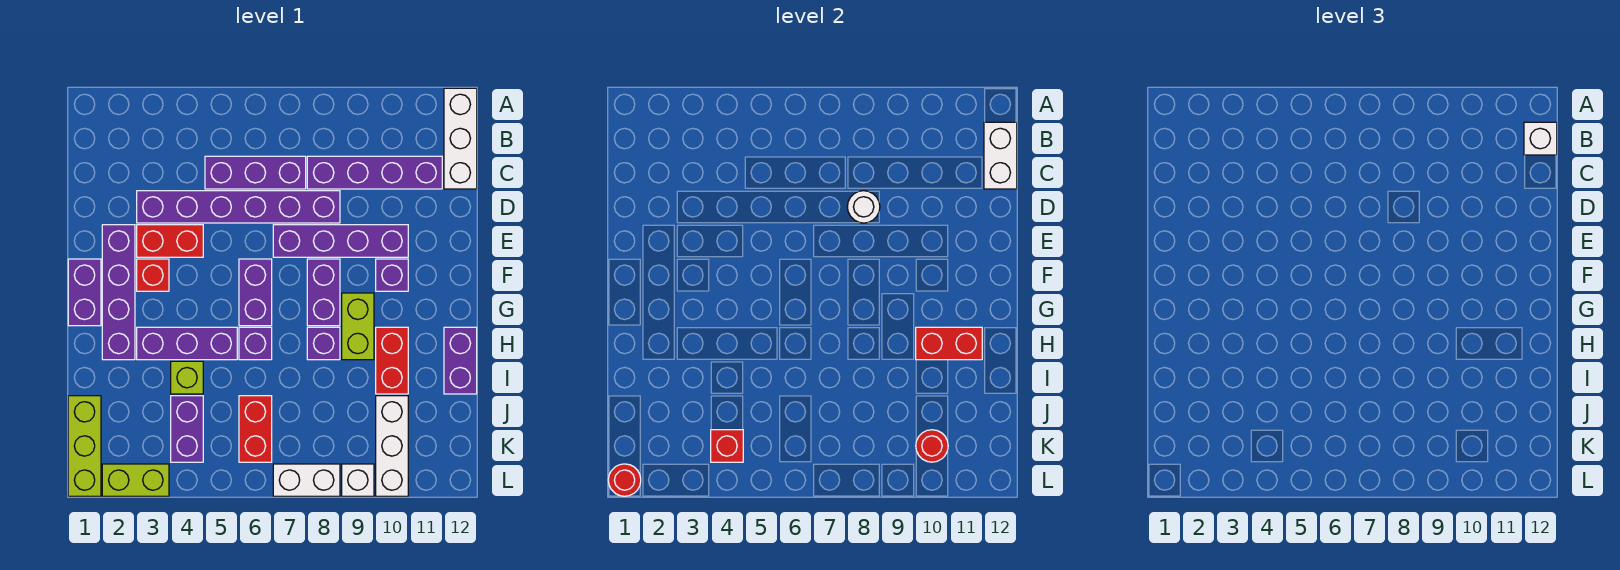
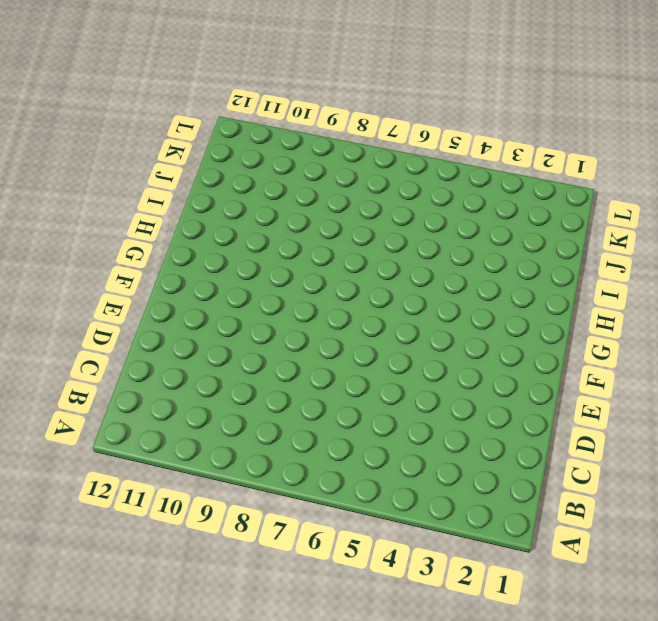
none -> white 1x3 brick [444,88,477,189]
none -> purple 1x3 brick [205,156,306,189]
none -> purple 1x4 brick [307,156,442,189]
none -> purple 1x6 brick [137,191,340,223]

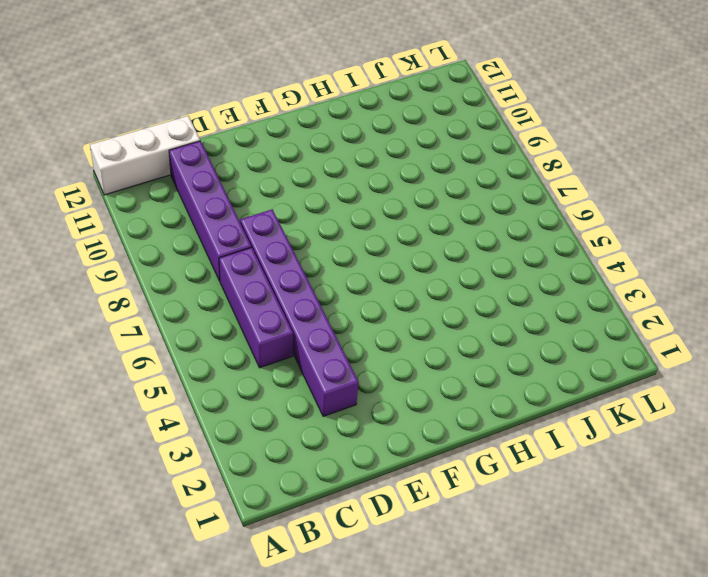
none -> purple 1x4 brick [102,225,135,360]
none -> red 1x2 brick [137,225,203,257]
none -> purple 1x4 brick [273,225,408,257]
none -> purple 1x2 brick [68,259,101,326]

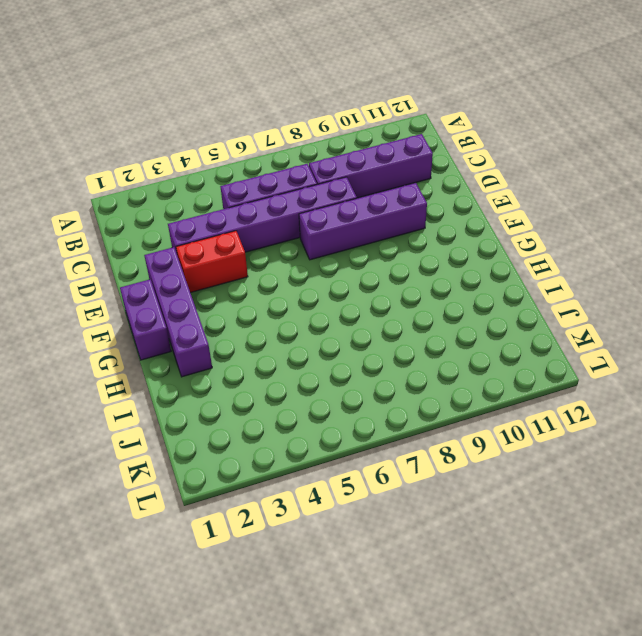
none -> white 1x3 brick [444,88,477,189]
none -> red 1x1 brick [137,259,169,291]
none -> purple 1x2 brick [239,259,272,326]
none -> purple 1x2 brick [307,259,340,326]

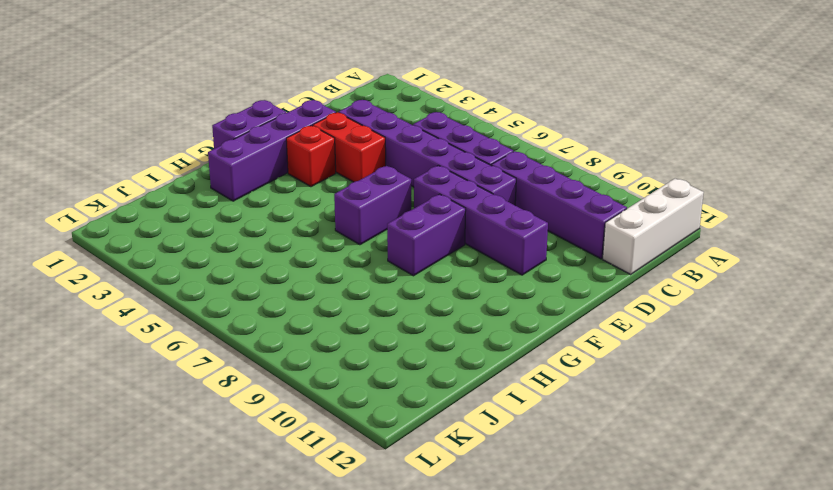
none -> purple 1x1 brick [376,259,408,291]
none -> lime 1x2 brick [342,293,374,360]
none -> purple 1x3 brick [137,327,237,360]
none -> purple 1x1 brick [239,327,272,360]

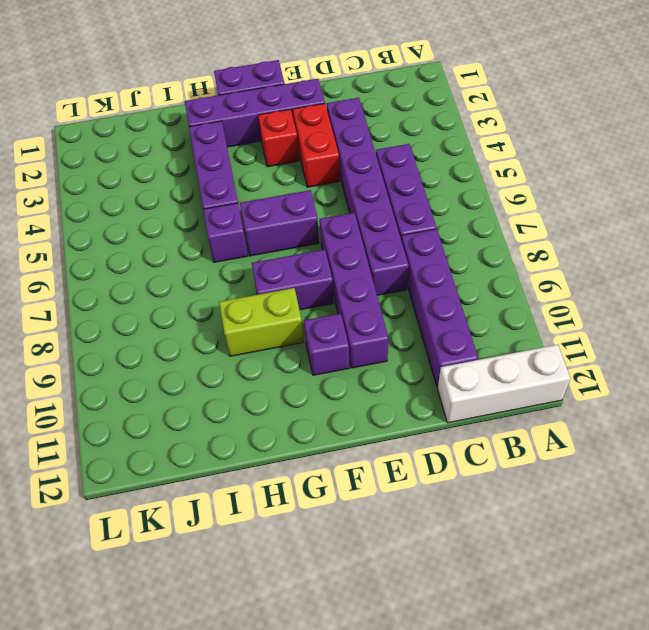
none -> purple 1x1 brick [307,327,340,360]
none -> red 1x2 brick [376,327,408,394]
none -> purple 1x2 brick [444,327,477,394]
none -> lime 1x1 brick [171,361,203,394]

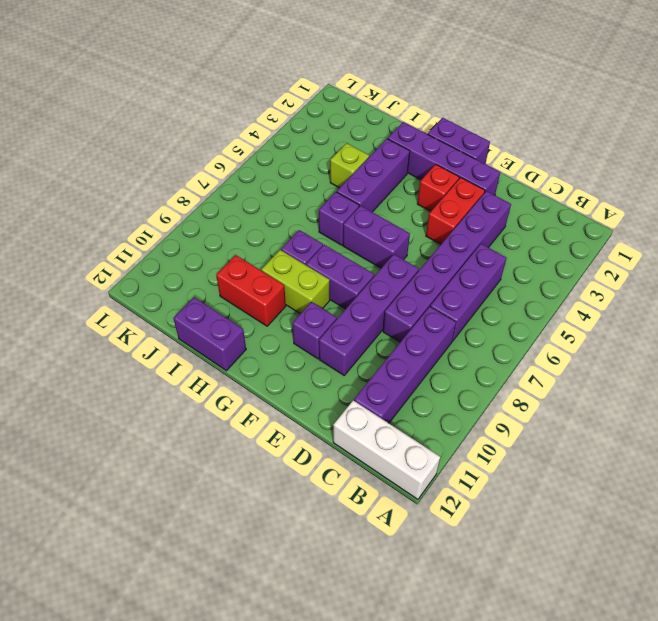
none -> lime 1x3 brick [68,396,101,496]
none -> purple 1x2 brick [171,396,203,462]
none -> red 1x2 brick [239,396,272,462]
none -> white 1x3 brick [376,396,408,496]

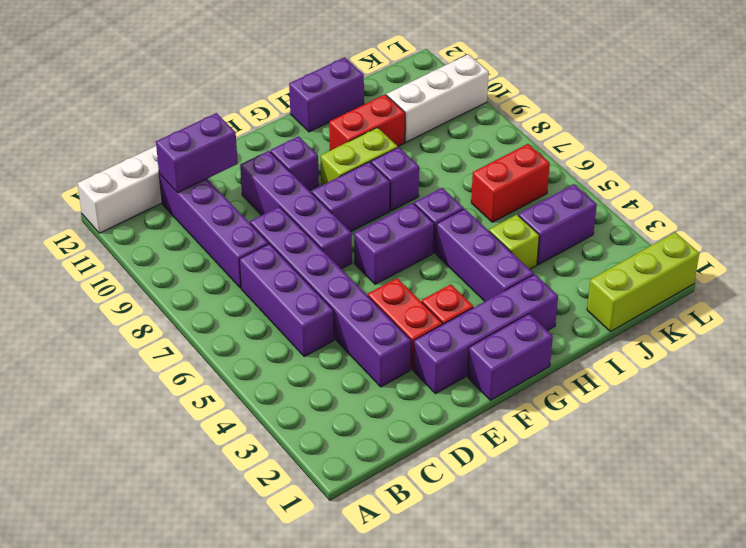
purple 1x2 brick [156,113,238,193] -> none
none -> lime 1x2 brick [102,464,169,496]
none -> white 1x2 brick [273,464,340,496]
none -> white 1x1 brick [342,464,374,496]
none -> white 1x2 brick [984,122,1017,189]

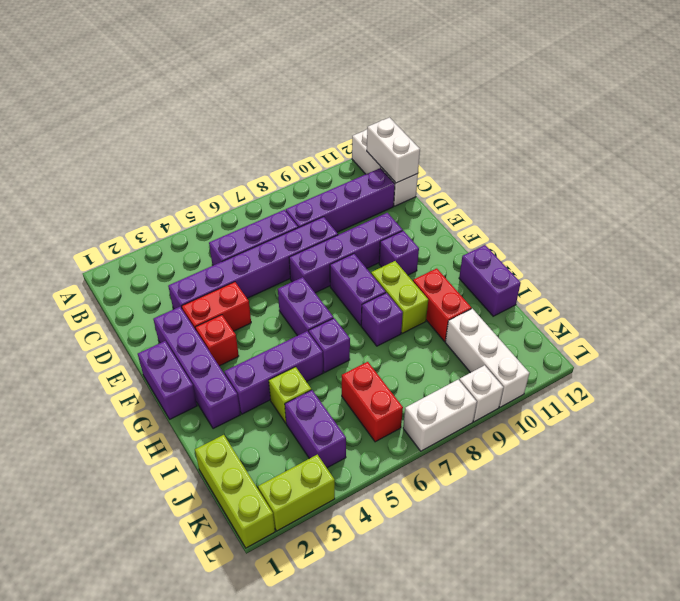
none -> white 1x1 round brick [847,191,880,223]
none -> red 1x2 brick [916,327,982,360]
none -> red 1x1 brick [711,430,743,462]
none -> red 1x1 round brick [916,430,948,462]

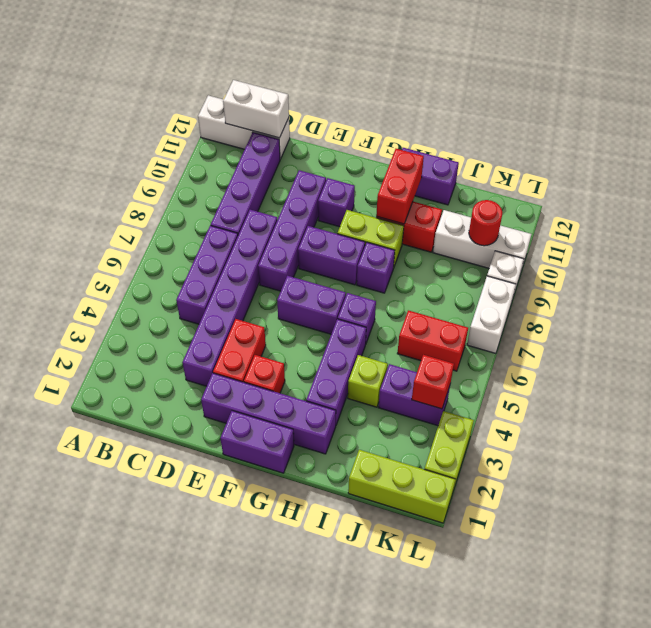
none -> white 1x1 round brick [847,191,880,223]
none -> red 1x1 round brick [608,464,641,496]
none -> white 1x1 brick [1524,122,1557,155]

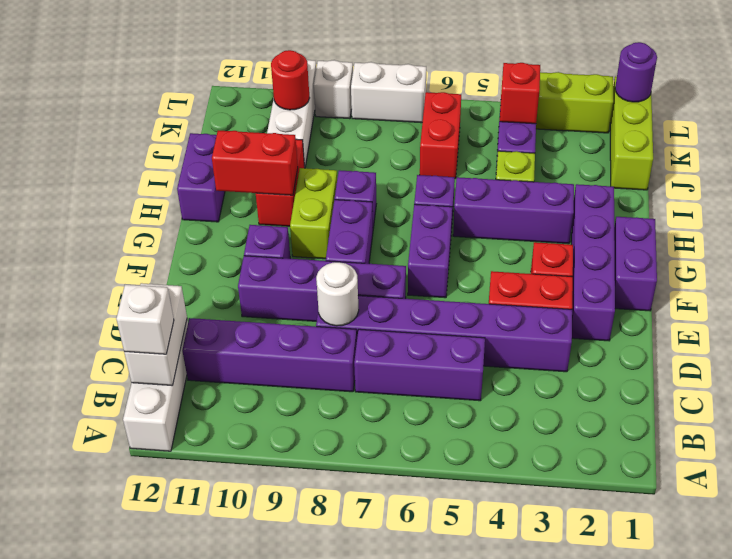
purple 1x1 round brick [615,42,657,102] -> red 1x1 round brick [608,464,641,496]

